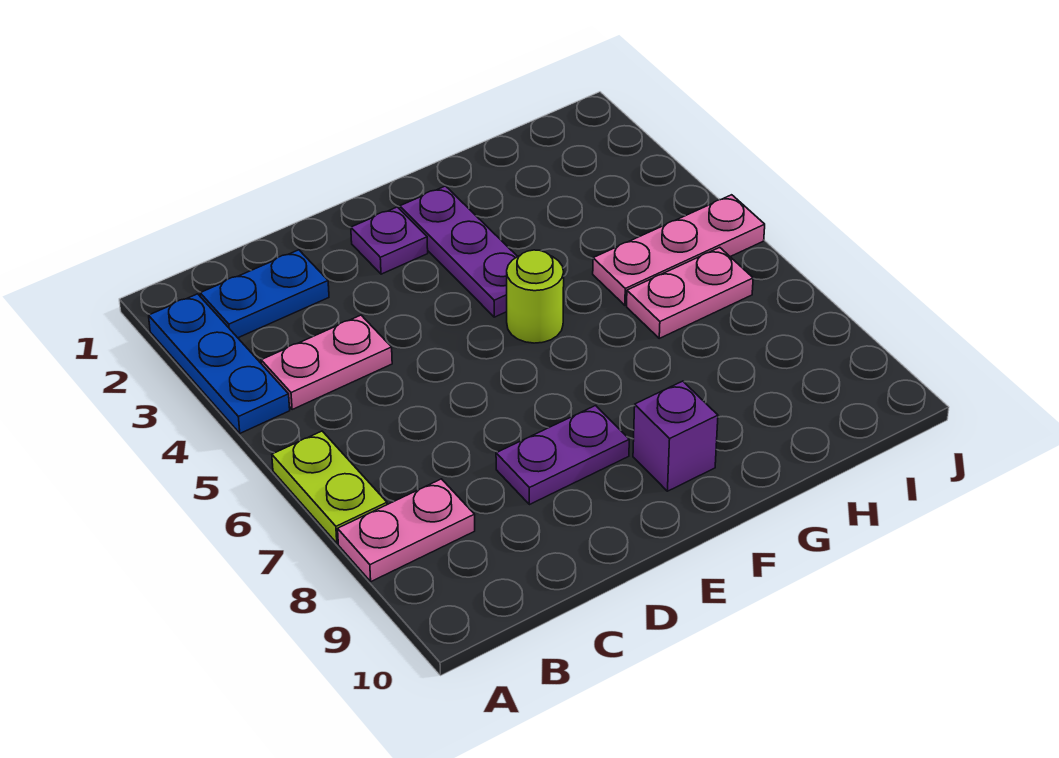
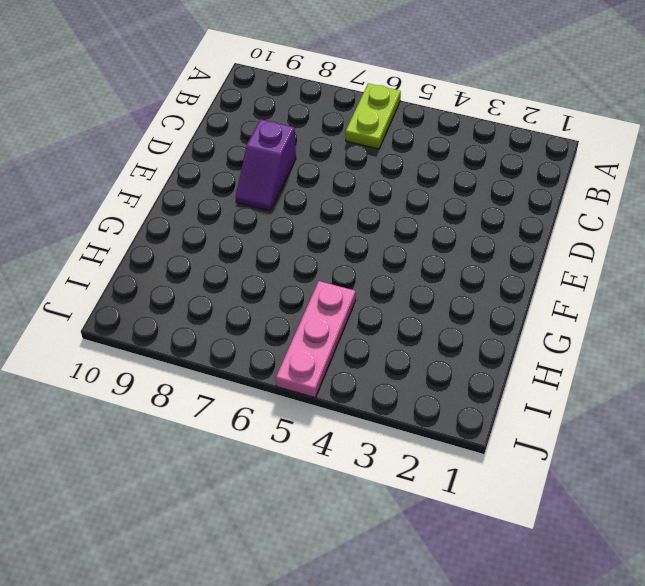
lime 1x2 plate [346,83,401,149] -> lime 1x2 plate turned to [272,431,387,543]
purple 1x2 slope [236,119,296,211] -> purple 1x2 plate [496,406,629,505]
none -> blue 1x3 plate [149,294,290,433]
none -> pink 1x2 plate [338,479,475,582]
none -> blue 1x2 plate [200,250,329,338]

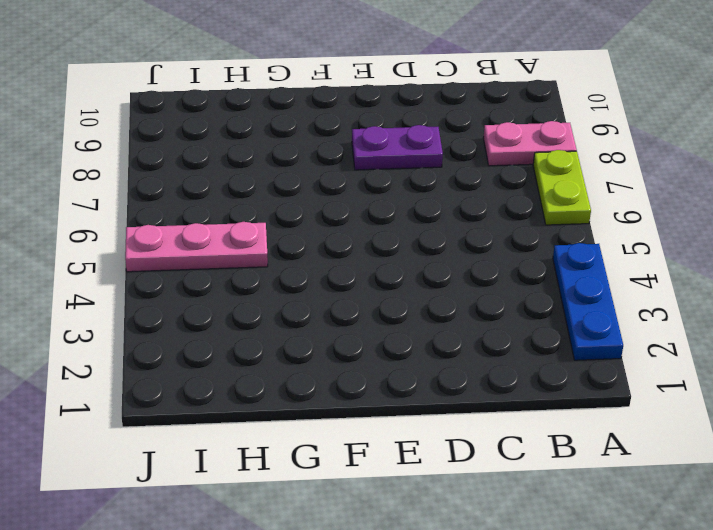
none -> blue 1x2 plate [200,250,329,338]
none -> pink 1x2 plate [261,315,392,409]
none -> purple 1x1 plate [351,207,428,274]

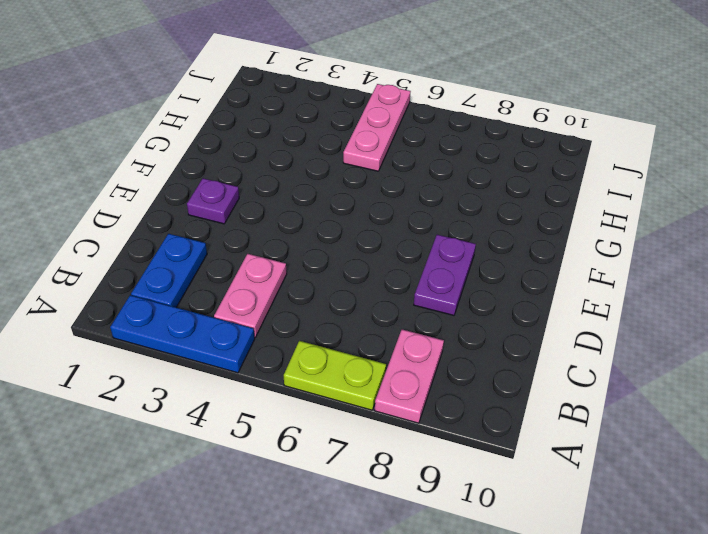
none -> purple 1x3 plate [400,186,518,317]
none -> lime 1x1 round brick [507,250,564,343]
none -> purple 1x1 brick [633,381,718,491]

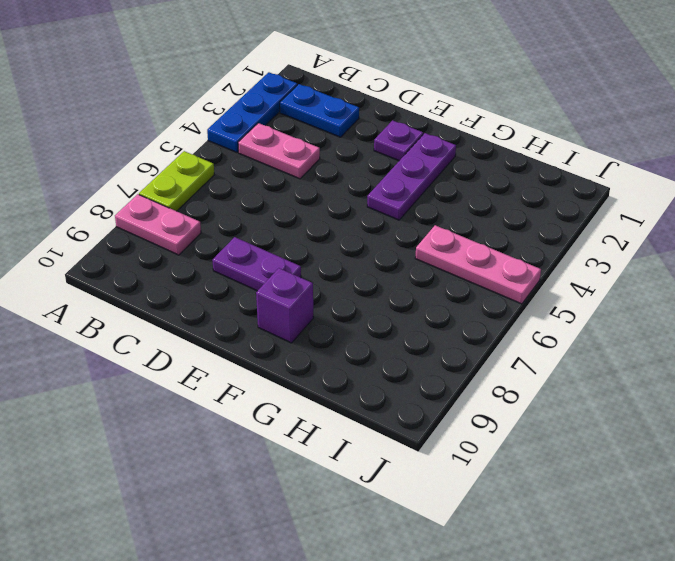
none -> lime 1x1 round brick [507,250,564,343]
none -> pink 1x2 plate [627,247,753,338]

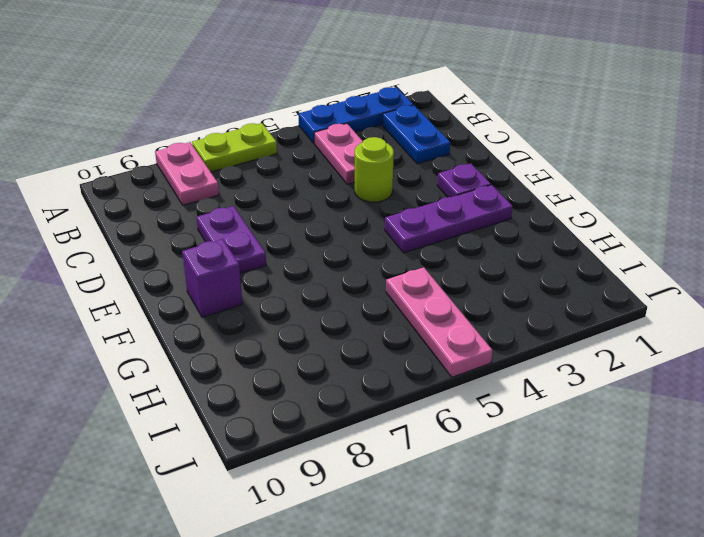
lime 1x1 round brick [355,137,394,202] -> lime 1x1 round brick moved to [507,250,564,343]
none -> pink 1x2 plate [627,247,753,338]

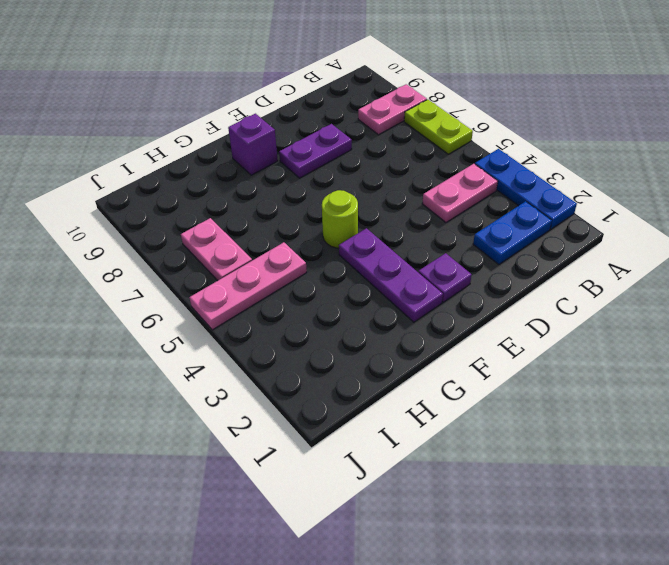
pink 1x2 plate [181,218,252,281] -> pink 1x2 plate turned to [627,247,753,338]

